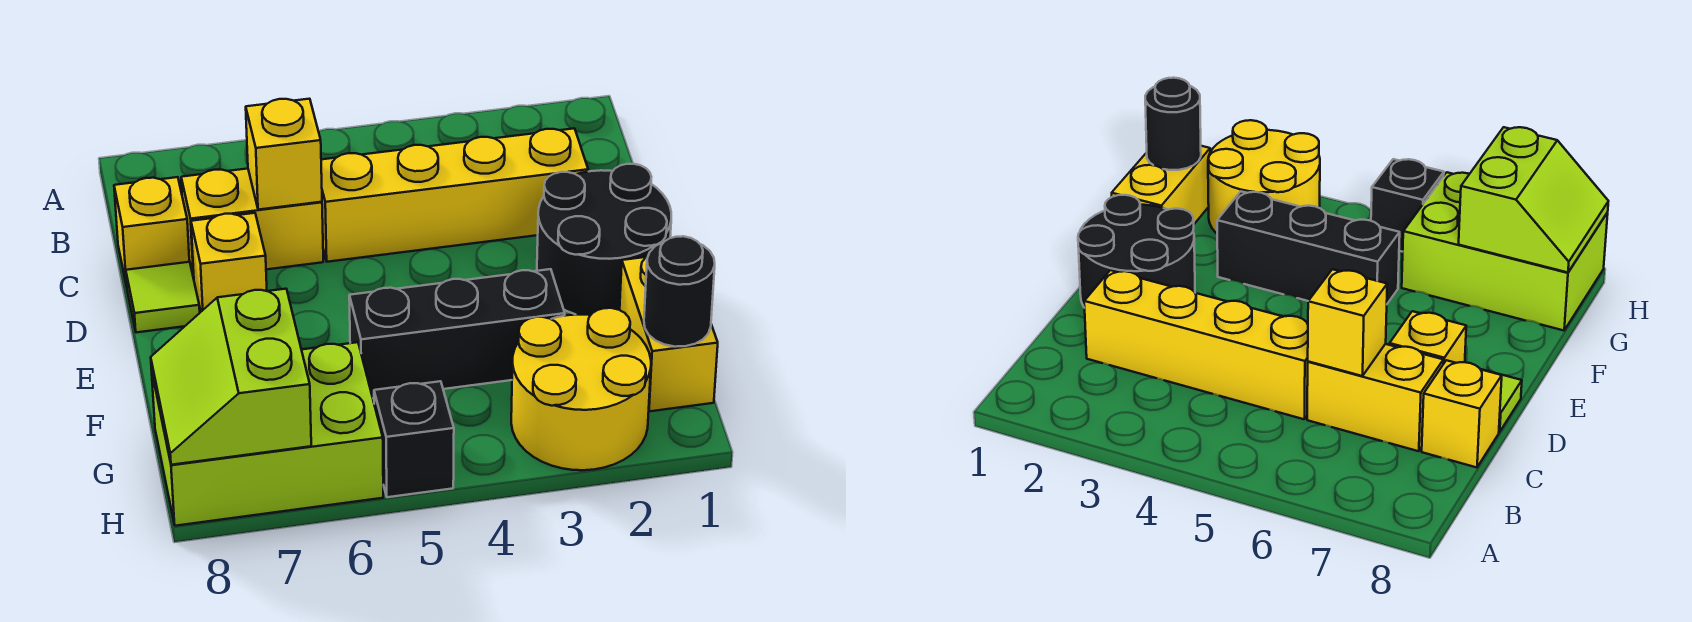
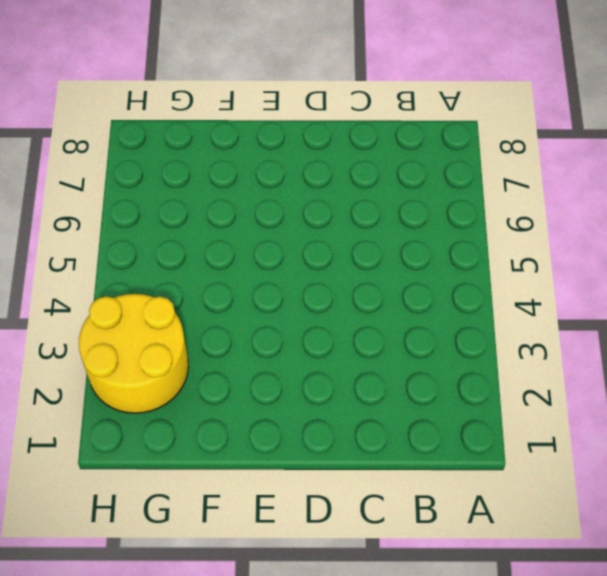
none -> yellow 1x4 brick [321,128,588,262]
none -> yellow 1x2 brick [181,169,323,278]
none -> yellow 1x1 brick [114,177,189,285]

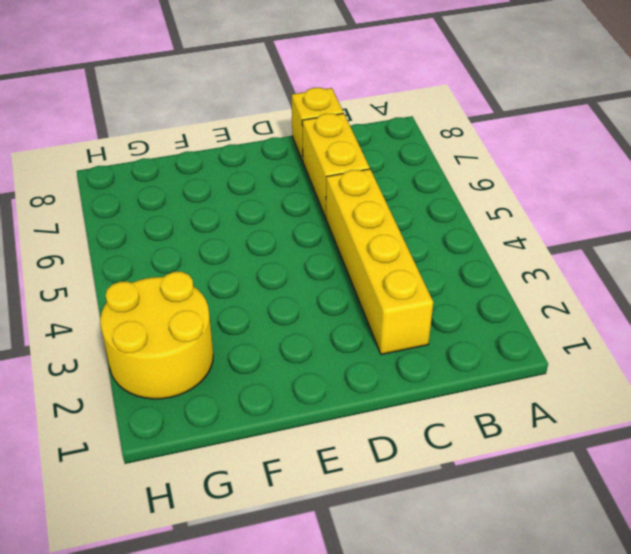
none -> black 2x2 round brick [537,164,671,315]
none -> yellow 1x1 brick [191,213,267,311]
none -> lime 1x1 tile [126,262,200,333]

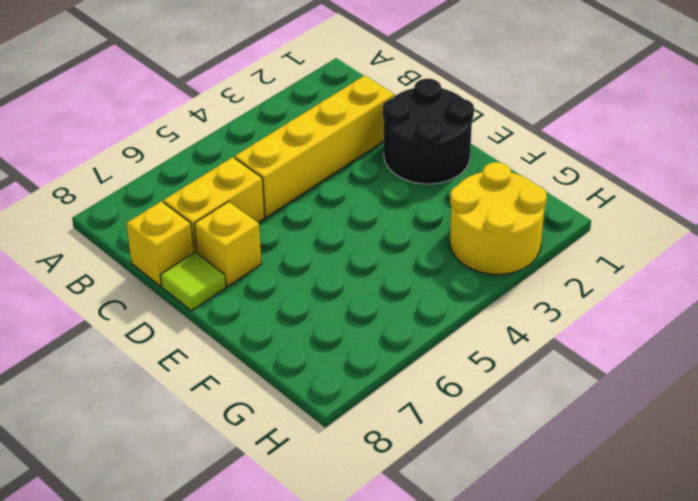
none -> yellow 1x2 brick [620,257,718,411]
none -> black 1x3 brick [349,269,565,398]
none -> lime 2x3 brick [152,342,383,526]

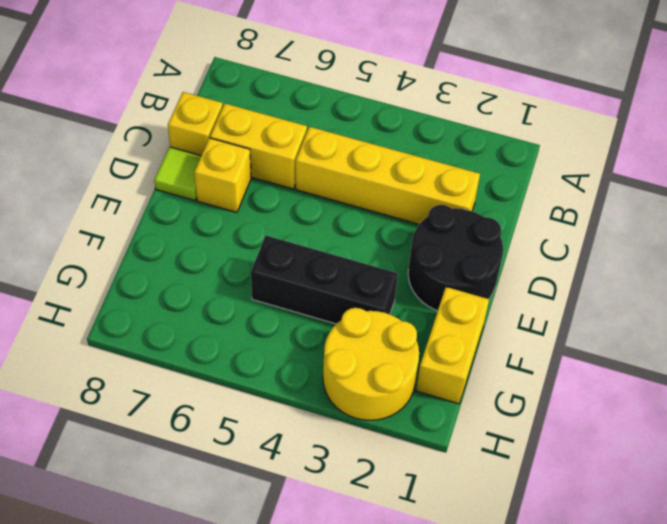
none -> lime 2x3 brick [152,342,383,526]
none -> black 1x1 brick [374,381,454,497]
none -> yellow 1x1 brick [246,99,322,210]

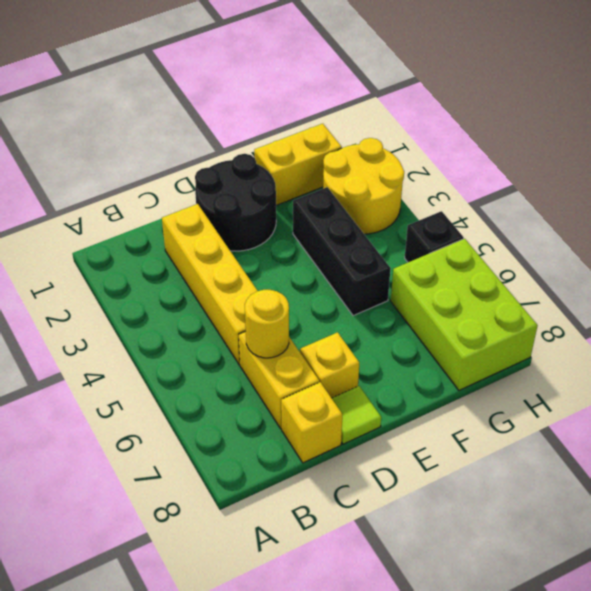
yellow 1x1 round brick [245,290,289,358] -> yellow 1x1 brick [246,99,322,210]
none -> black 1x1 round brick [644,236,715,347]
none -> lime 2x2 slope [151,289,311,465]

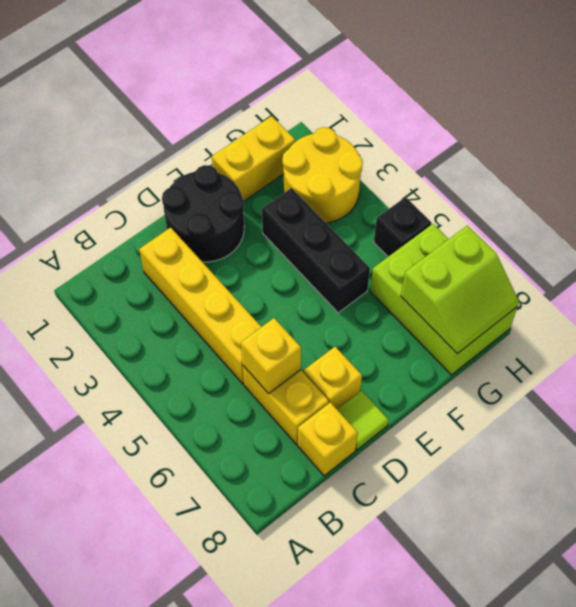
none -> black 1x1 round brick [644,236,715,347]

